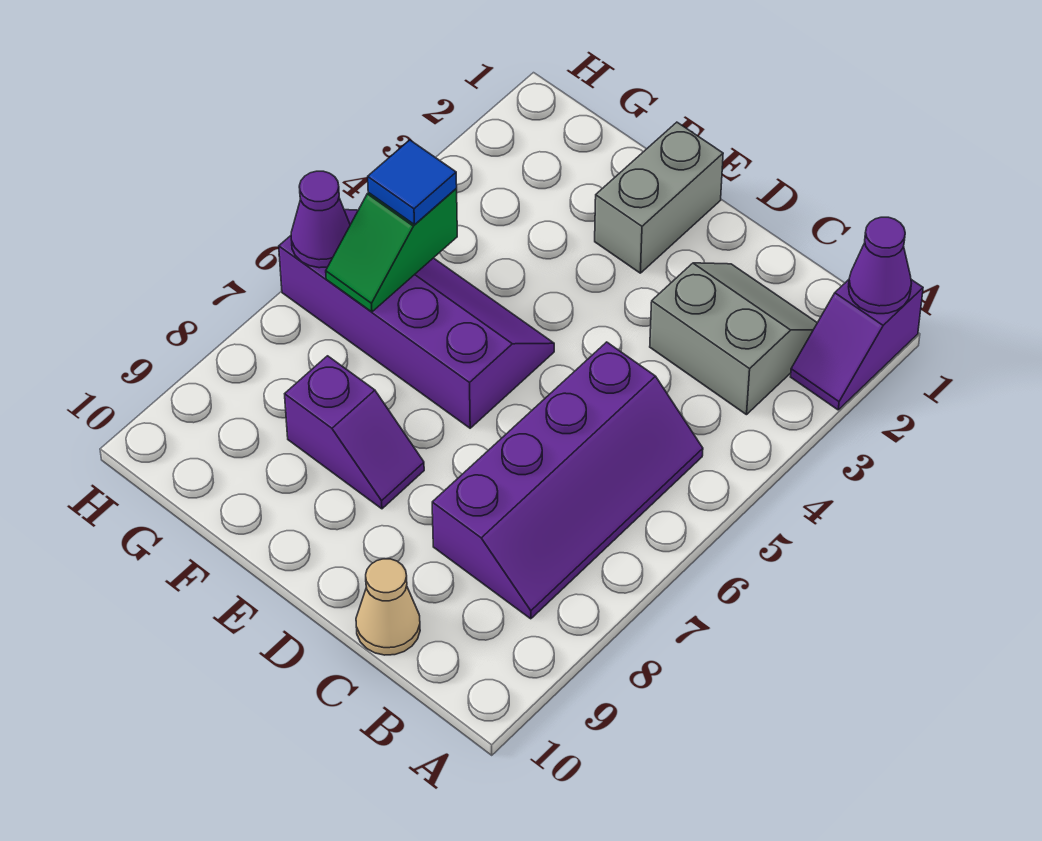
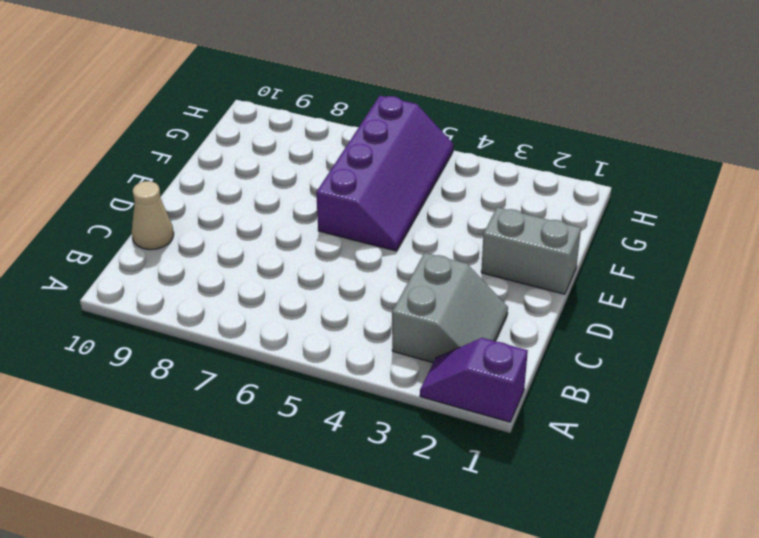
none -> purple 2x4 slope [432,342,703,619]
none -> purple 1x2 slope [285,356,424,509]

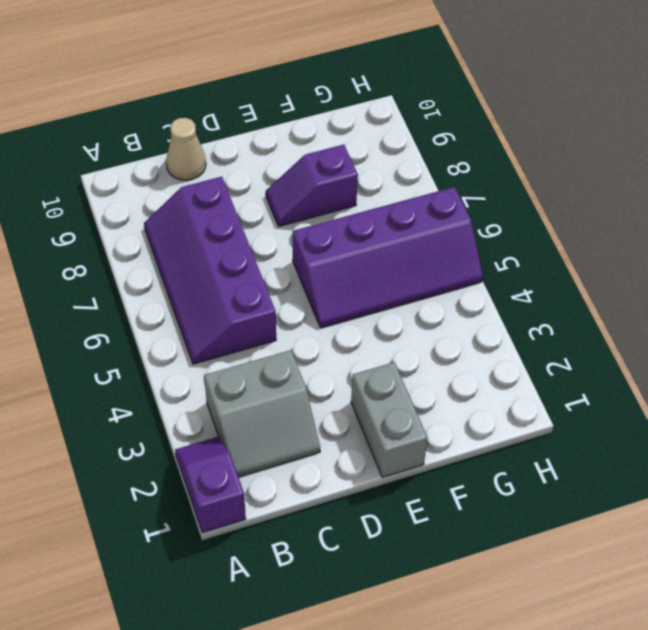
none -> purple 1x1 cone [849,217,912,314]
none -> green 1x2 slope [326,189,457,312]

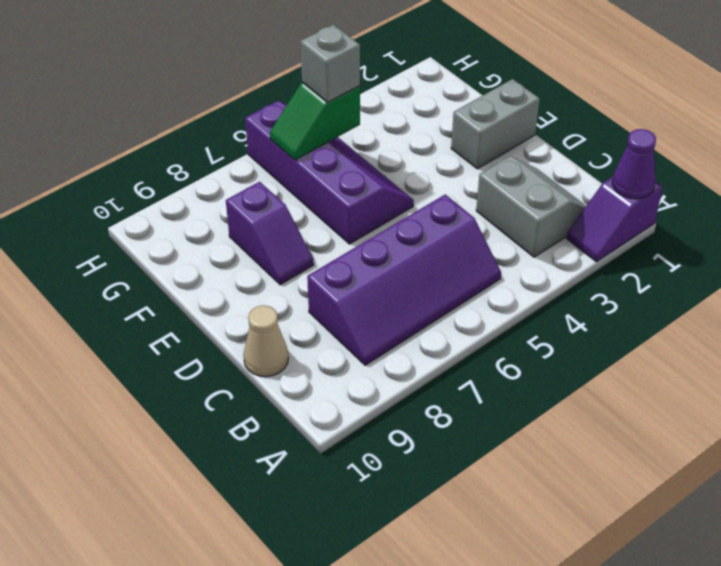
grey 1x1 brick [301,25,360,102] -> blue 1x1 tile [368,140,457,225]
none -> purple 1x1 cone [291,171,350,268]

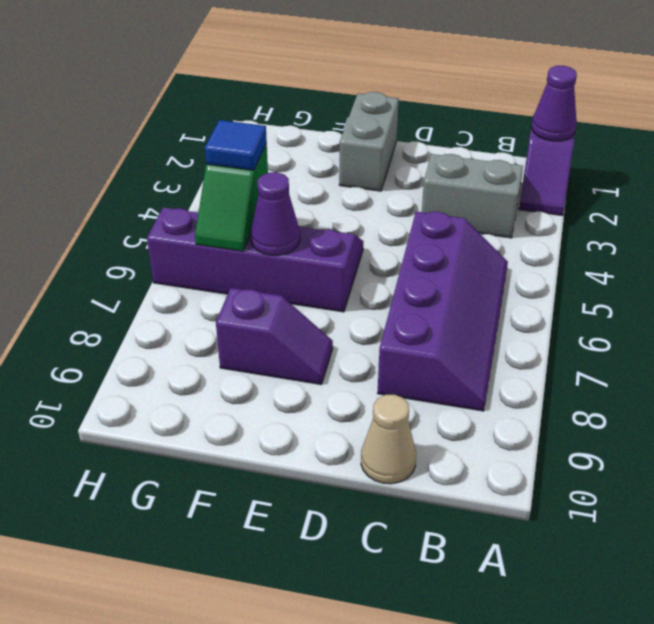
purple 1x1 cone [251,172,300,255] -> purple 1x1 cone moved to [291,171,350,268]

